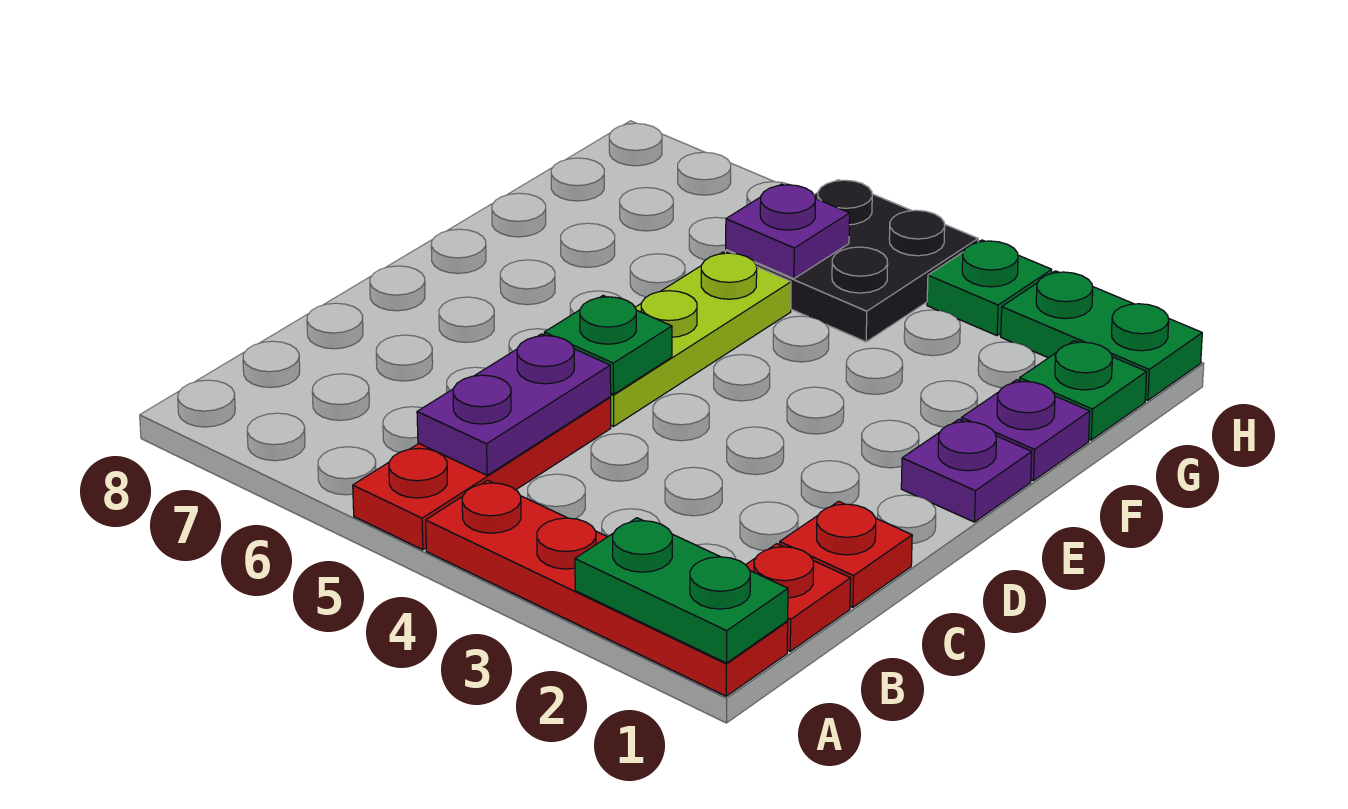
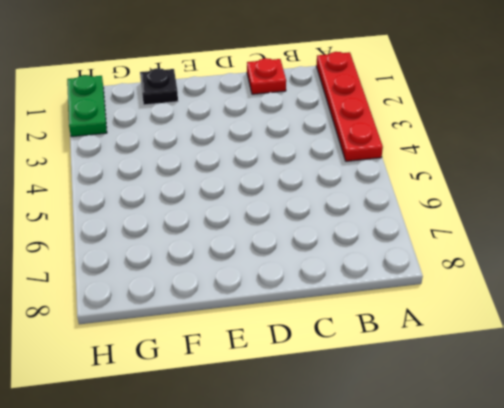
black 1x1 plate [140,68,178,105] -> purple 1x1 plate [961,380,1090,481]
none -> red 1x3 plate [353,397,611,550]
none -> red 1x1 plate [746,544,851,651]
none -> lime 1x3 plate [610,252,791,426]

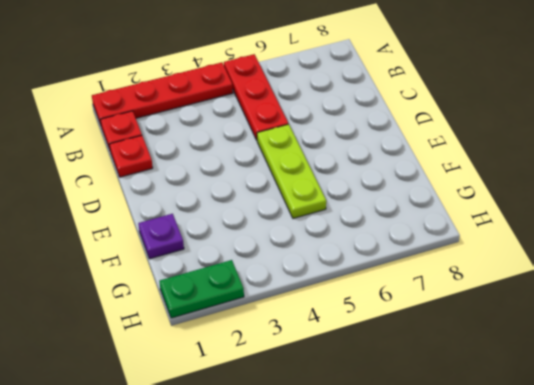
none -> purple 1x1 plate [901,419,1032,522]
none -> green 1x1 plate [1020,341,1147,440]
none -> black 2x2 plate [726,180,978,342]

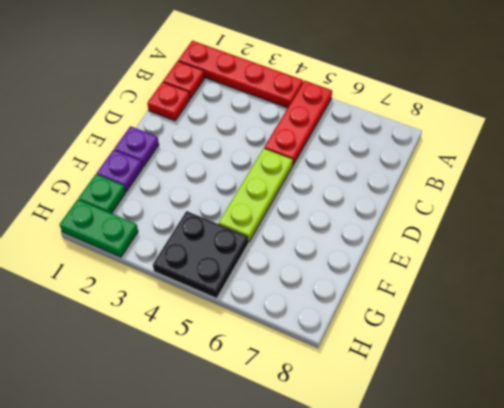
none -> green 1x1 plate [927,240,1052,336]
none -> green 1x2 plate [575,518,788,663]
none -> purple 1x2 plate [417,334,611,475]

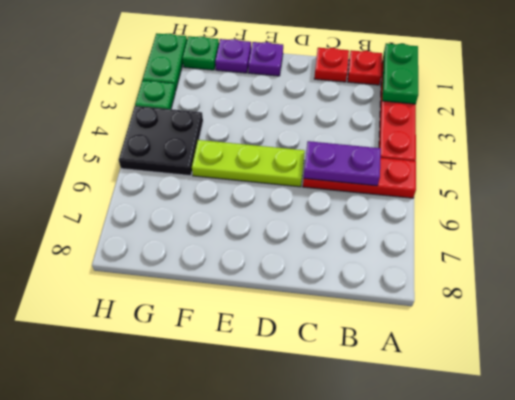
none -> green 1x1 plate [544,296,672,394]
none -> purple 1x1 plate [726,184,850,279]

